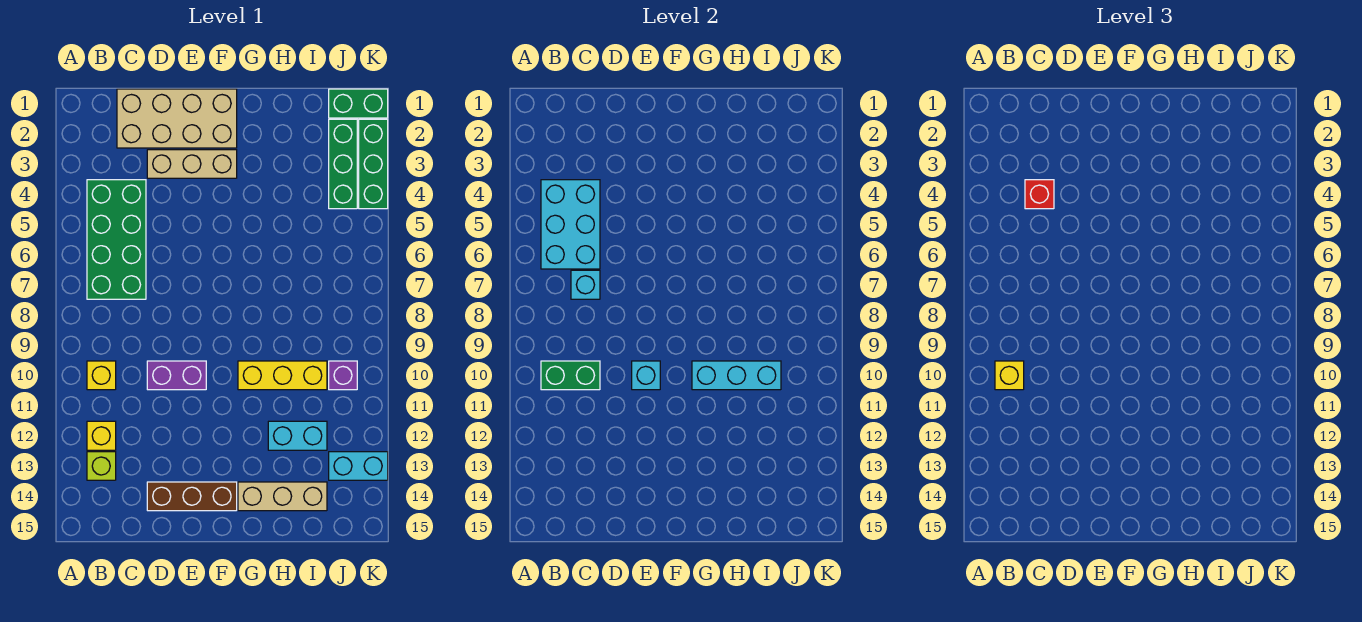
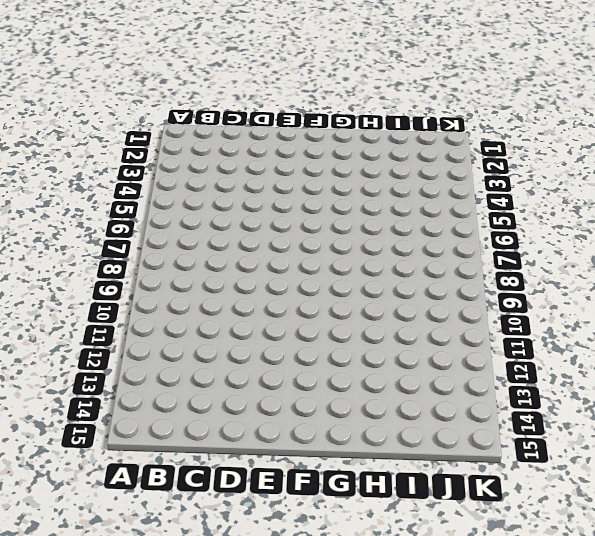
none -> green 2x4 brick [87,180,146,299]
none -> yellow 1x1 brick [87,361,116,390]
none -> yellow 1x1 brick [87,421,116,450]

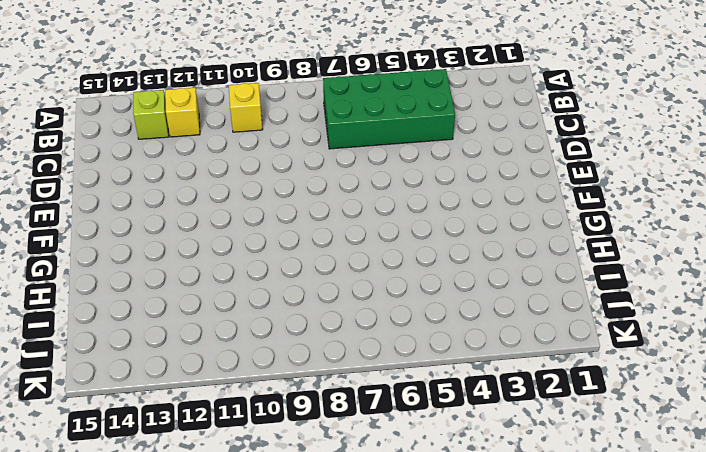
none -> tan 2x4 brick [117,89,237,148]
none -> tan 1x3 brick [147,150,237,178]
none -> purple 1x2 brick [147,361,206,390]

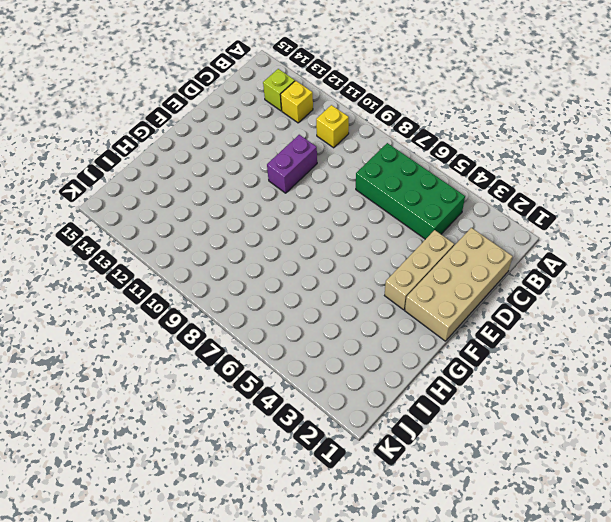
none -> brown 1x3 brick [147,482,237,511]
none -> yellow 1x3 brick [238,361,327,390]
none -> tan 1x3 brick [238,482,327,511]

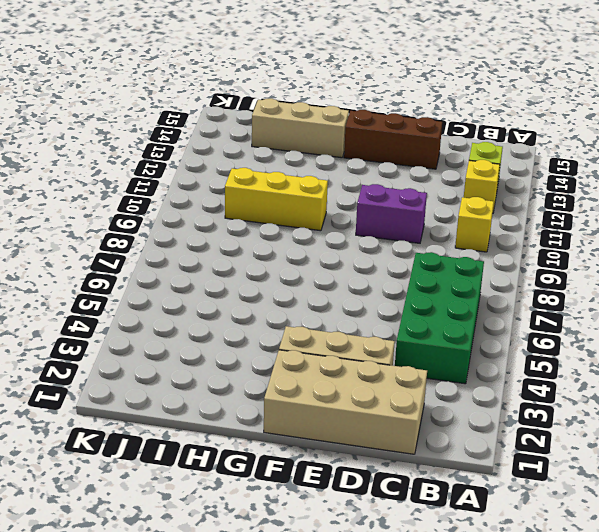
none -> cyan 1x2 brick [268,421,327,450]
none -> green 1x2 brick [329,89,388,118]
none -> green 1x3 brick [329,119,357,209]

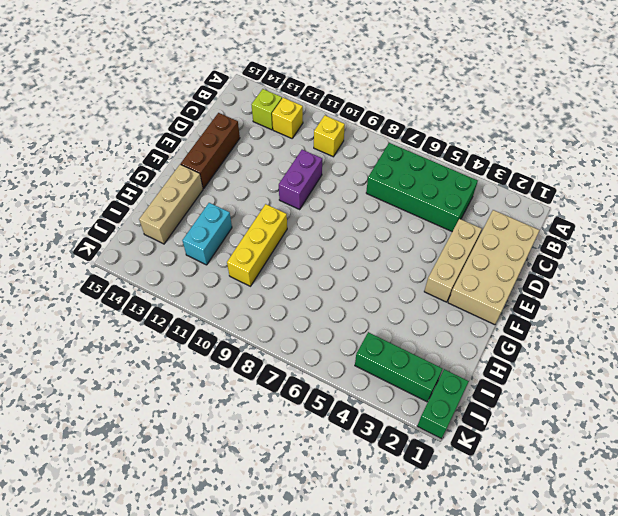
none -> purple 1x1 brick [329,361,357,390]
none -> cyan 1x2 brick [329,452,388,480]
none -> green 1x3 brick [359,119,388,209]

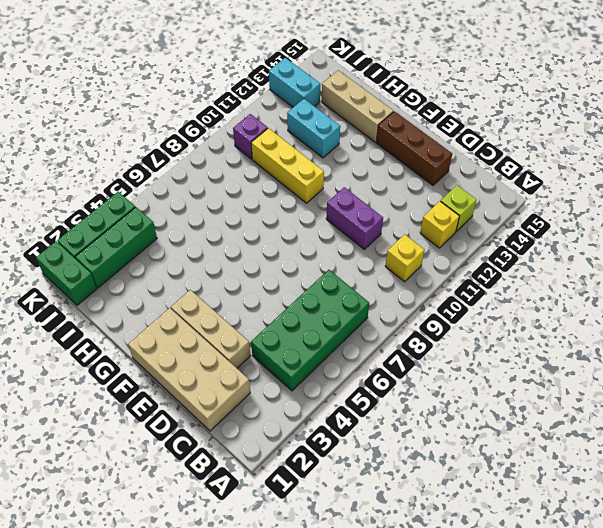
none -> cyan 2x3 brick [541,180,600,269]
none -> green 1x2 brick [541,361,600,390]
none -> cyan 1x1 brick [571,270,600,299]

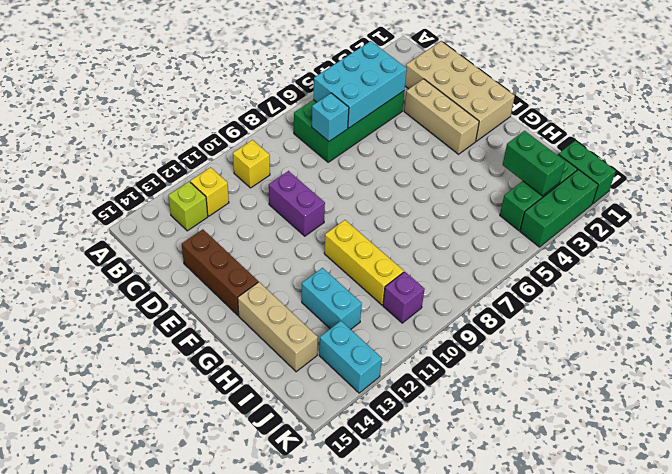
green 1x2 brick [503,131,565,196] -> green 1x2 brick moved to [541,361,600,390]
none -> cyan 1x1 brick [632,361,660,390]
none -> cyan 1x3 brick [692,361,781,390]
none -> yellow 1x1 brick [995,361,1024,390]

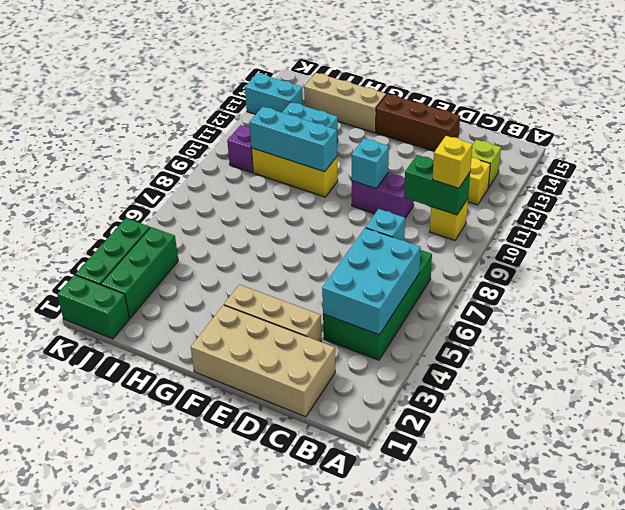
none -> red 1x1 brick [1025,180,1054,209]

